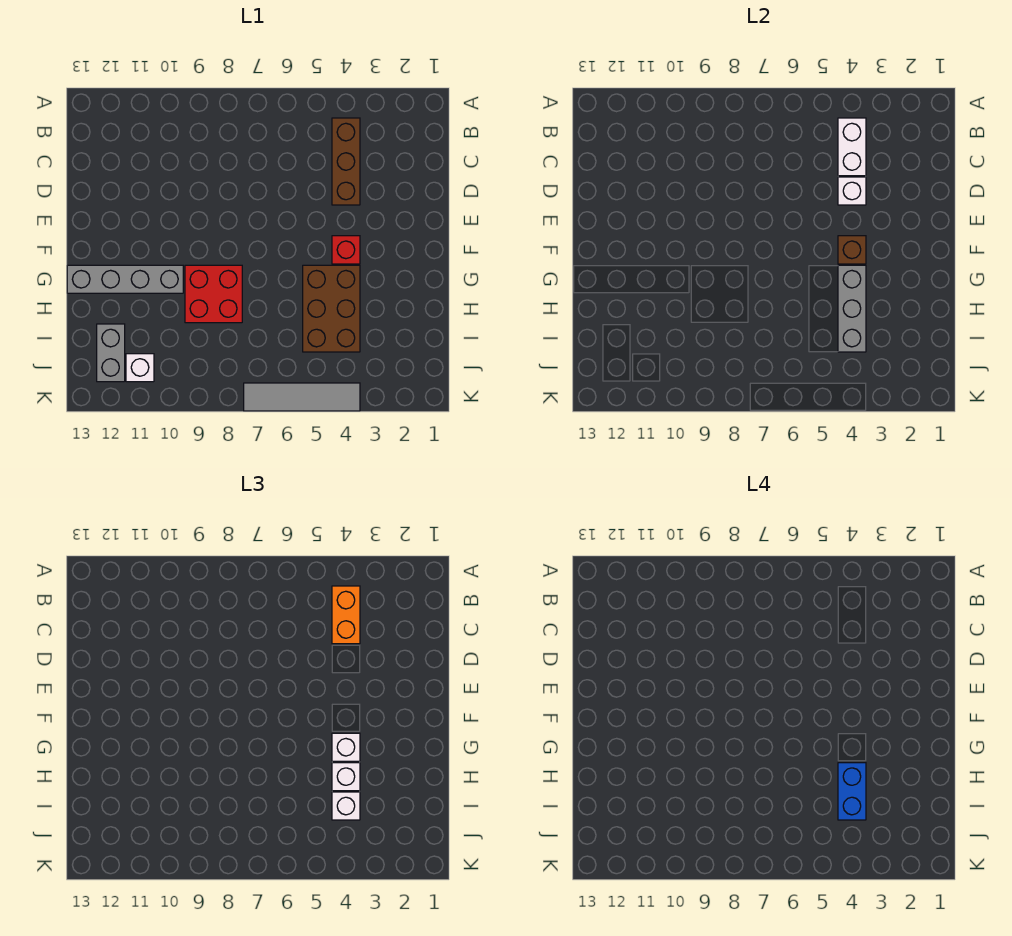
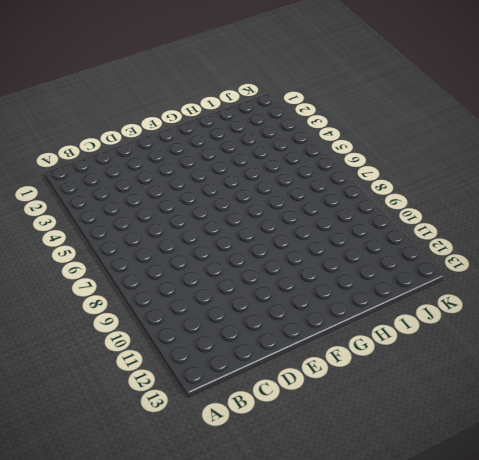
none -> brown 1x3 brick [332,118,360,205]
none -> red 1x1 brick [332,236,360,264]
none -> brown 2x3 brick [303,265,360,352]

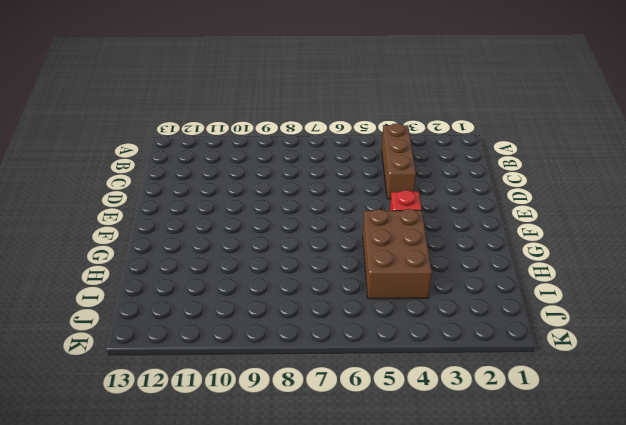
none -> red 2x2 brick [185,265,242,323]
none -> grey 1x4 brick [67,265,183,293]
none -> grey 1x2 brick [97,324,125,382]

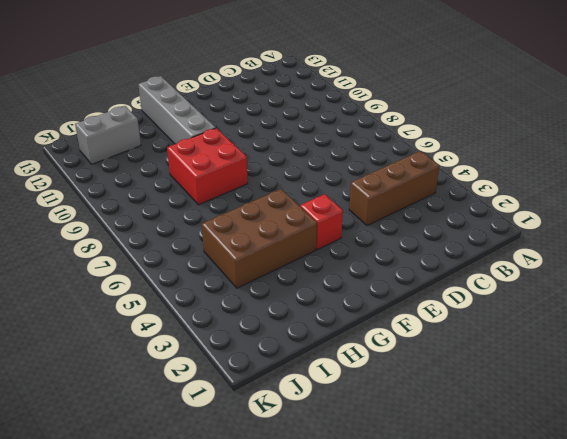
none -> white 1x1 brick [126,354,154,382]
none -> grey 1x4 tile [244,383,360,411]
none -> white 1x2 brick [838,118,866,176]

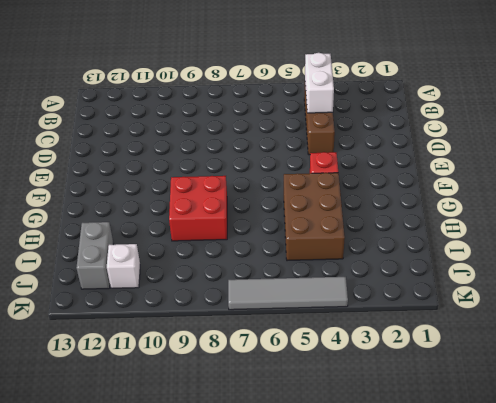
none -> grey 1x4 brick [67,265,183,293]
none -> white 1x1 brick [838,177,866,205]
none -> brown 1x1 brick [838,236,866,264]

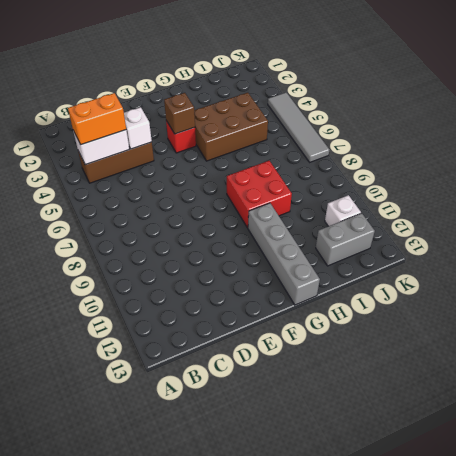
none -> grey 1x3 brick [838,265,866,352]
none -> white 1x1 brick [332,733,360,761]
none -> white 1x1 brick [332,763,360,791]

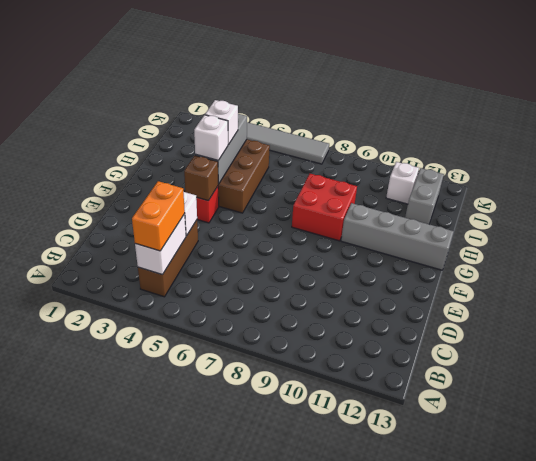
none -> white 1x1 brick [332,792,360,820]
none -> blue 1x2 brick [838,763,866,820]

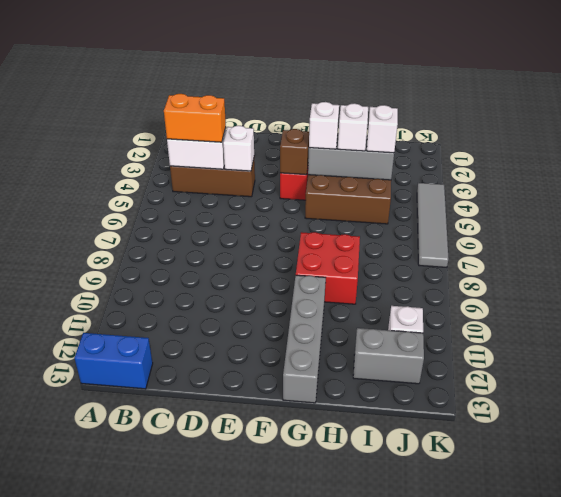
blue 1x2 brick [74,333,153,389] -> blue 1x2 brick moved to [838,763,866,820]

